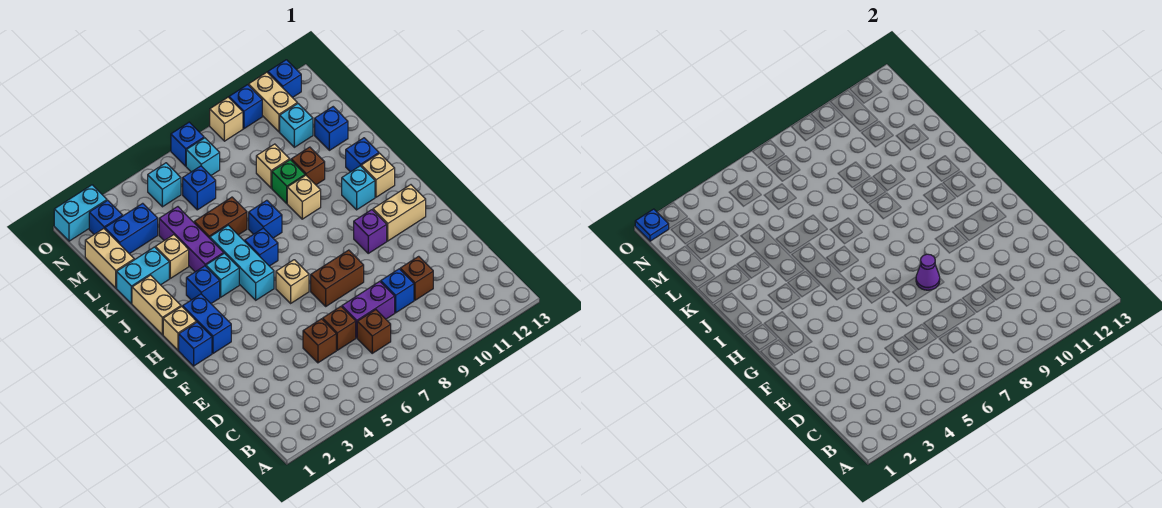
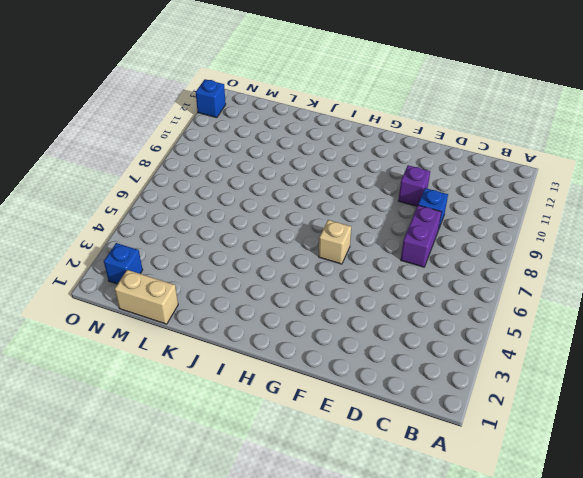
purple 1x1 brick [398,165,430,206] -> purple 1x1 brick moved to [354,210,387,253]
none -> brown 1x1 brick [357,310,391,353]
none -> brown 1x1 brick [303,319,336,363]
none -> brown 1x1 brick [323,307,356,350]
none -> brown 1x1 brick [400,256,433,300]

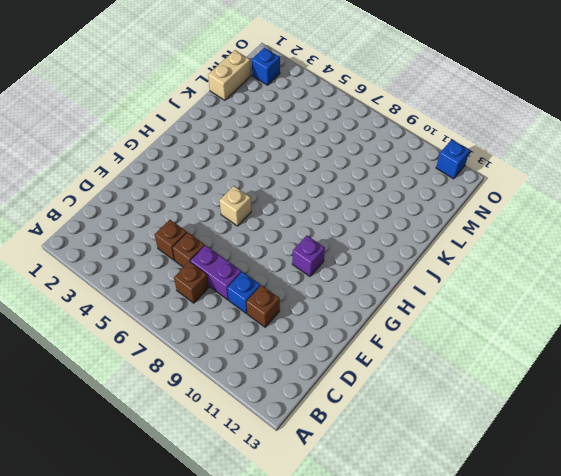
none -> brown 1x2 brick [311,250,364,306]
none -> blue 1x1 brick [179,322,212,366]
none -> blue 1x2 brick [183,294,231,353]
none -> tan 1x2 brick [373,185,426,241]

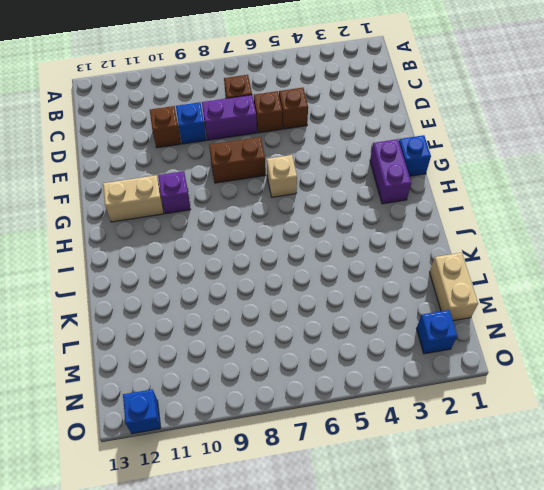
purple 1x2 brick [370,139,411,204] -> blue 1x2 brick [183,294,231,353]
none -> tan 1x1 brick [163,306,196,350]
none -> cyan 1x3 brick [210,225,274,300]
none -> tan 1x2 brick [132,275,181,335]
none -> blue 1x1 brick [186,266,220,303]

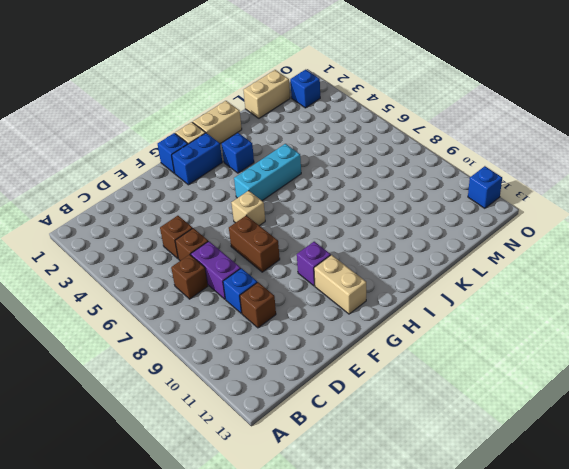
none -> cyan 1x1 brick [206,253,239,297]
none -> blue 1x1 brick [245,228,278,266]
none -> cyan 1x1 brick [342,166,375,210]
none -> tan 1x1 brick [361,153,395,197]

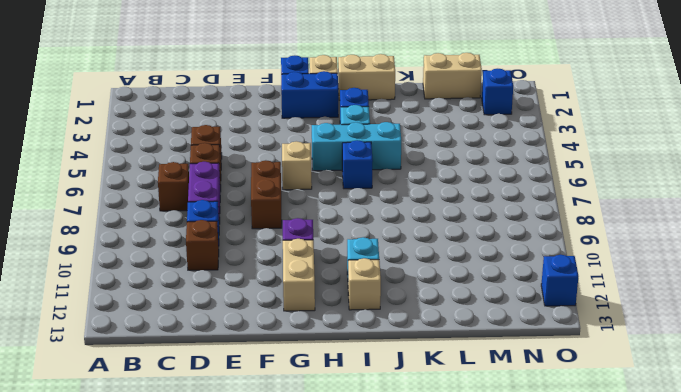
none -> purple 1x3 brick [159,207,224,272]
none -> blue 1x1 brick [249,200,282,238]
none -> tan 1x1 brick [287,175,321,219]
none -> blue 1x1 brick [346,138,379,172]

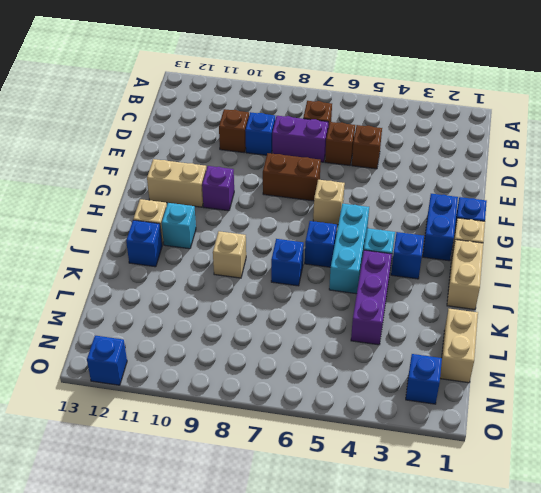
none -> cyan 1x2 brick [117,247,169,304]
none -> tan 1x1 brick [155,235,189,278]
none -> brown 1x2 brick [194,197,247,238]
none -> green 1x1 brick [272,160,305,203]

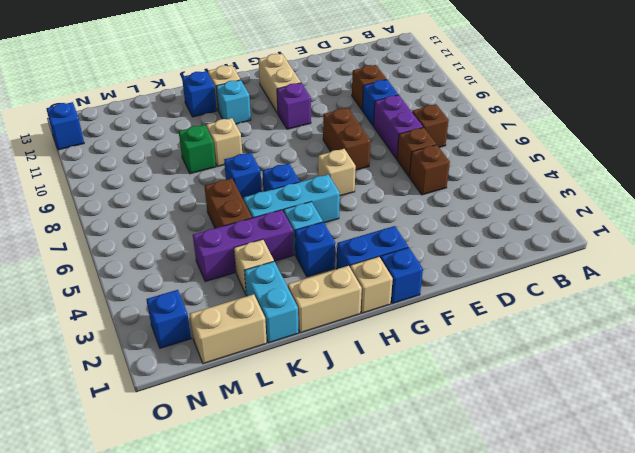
none -> brown 1x1 brick [291,147,325,185]
none -> tan 1x1 brick [256,144,290,188]
none -> blue 1x1 brick [315,107,348,150]
none -> blue 1x2 brick [105,203,158,254]

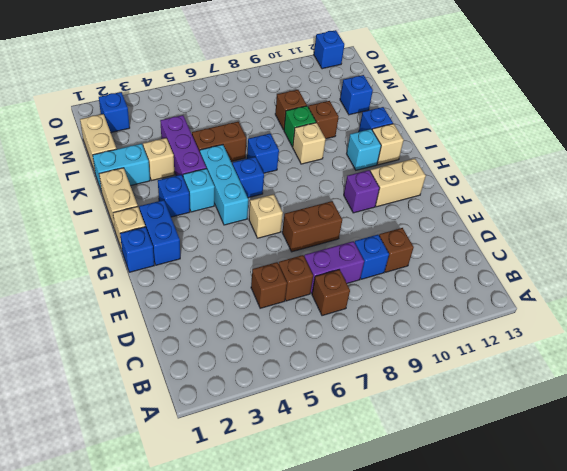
brown 1x1 brick [275,90,307,130] -> tan 1x1 brick [256,144,290,188]
none -> blue 1x2 brick [105,203,158,254]
none -> blue 1x1 brick [183,166,216,210]
none -> cyan 1x1 brick [280,104,313,147]
none -> cyan 1x1 brick [148,163,181,207]

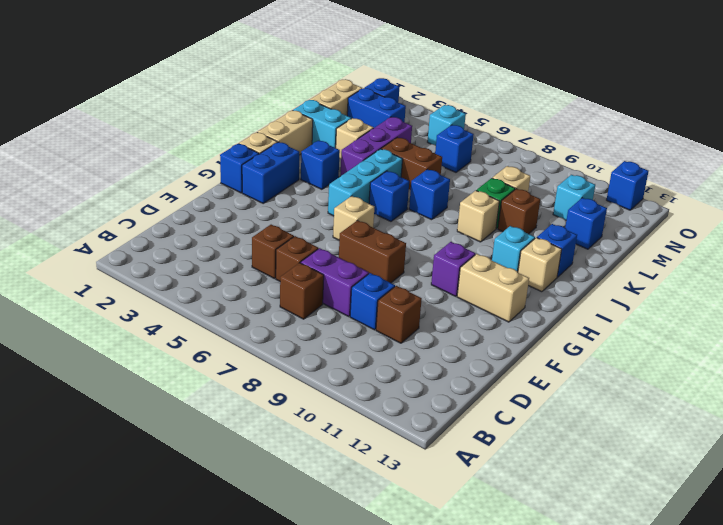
none -> cyan 1x1 brick [206,253,239,297]
none -> cyan 1x1 brick [186,138,220,175]
none -> tan 1x2 brick [249,72,297,132]
none -> cyan 1x2 brick [54,185,107,241]

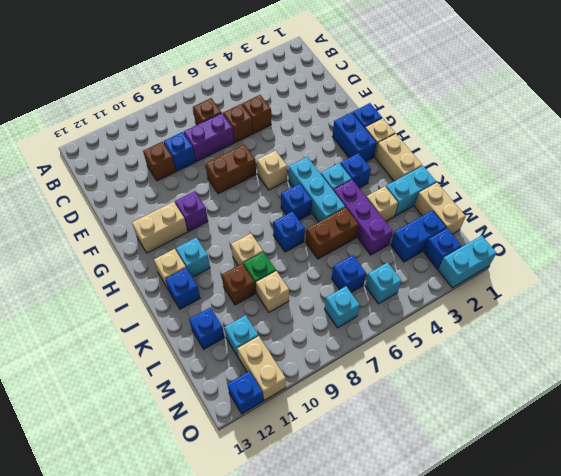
none -> blue 1x1 brick [171,122,204,166]
none -> tan 1x1 brick [210,97,243,141]
none -> blue 1x1 brick [229,85,262,129]
none -> purple 1x1 cone [916,254,940,290]

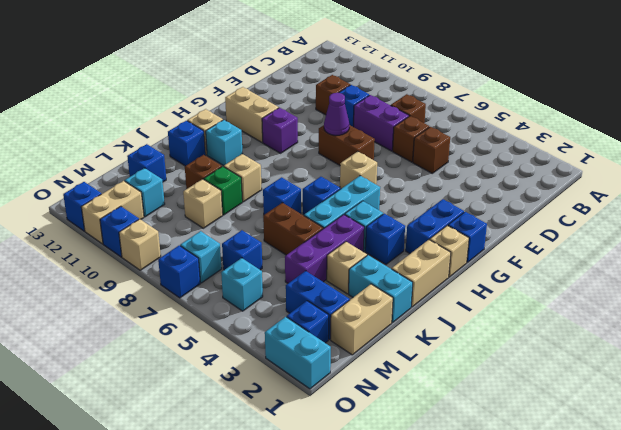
none -> blue 1x1 plate [635,209,669,241]

